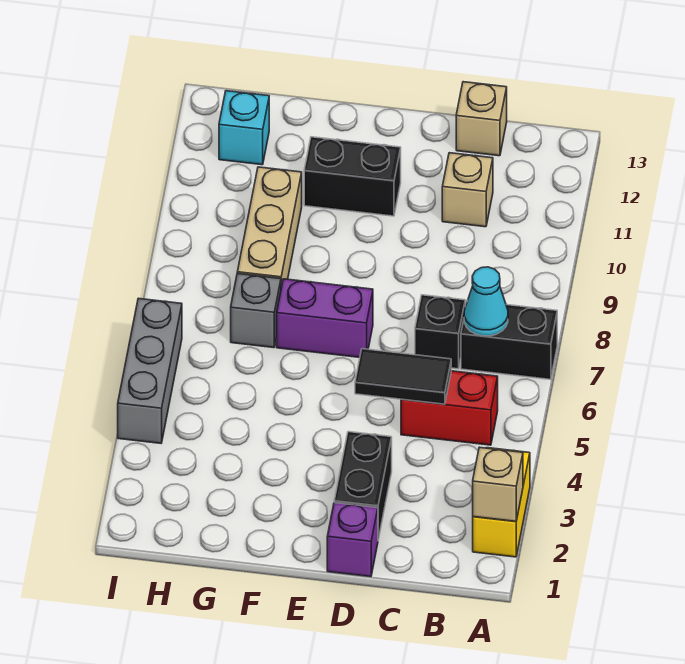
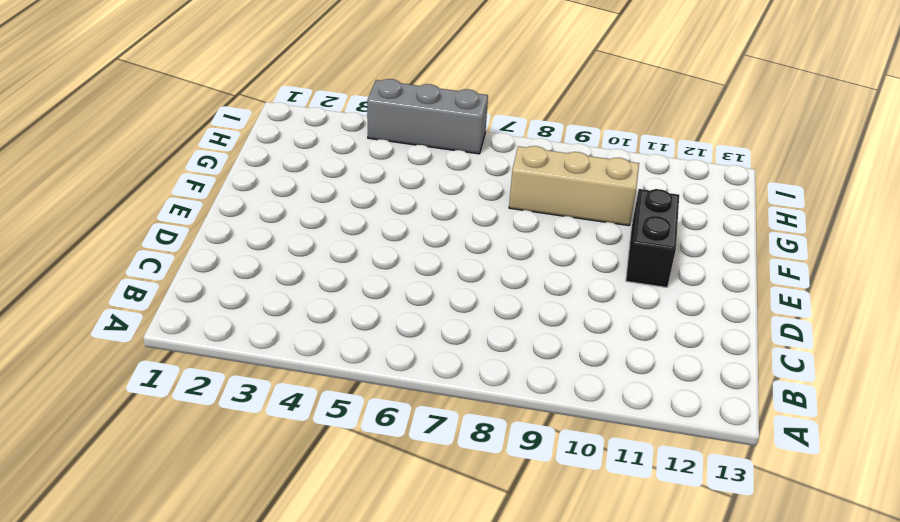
none -> yellow 1x2 brick [473,448,530,557]
none -> black 1x2 brick [461,300,557,380]
none -> red 1x2 brick [401,371,498,445]

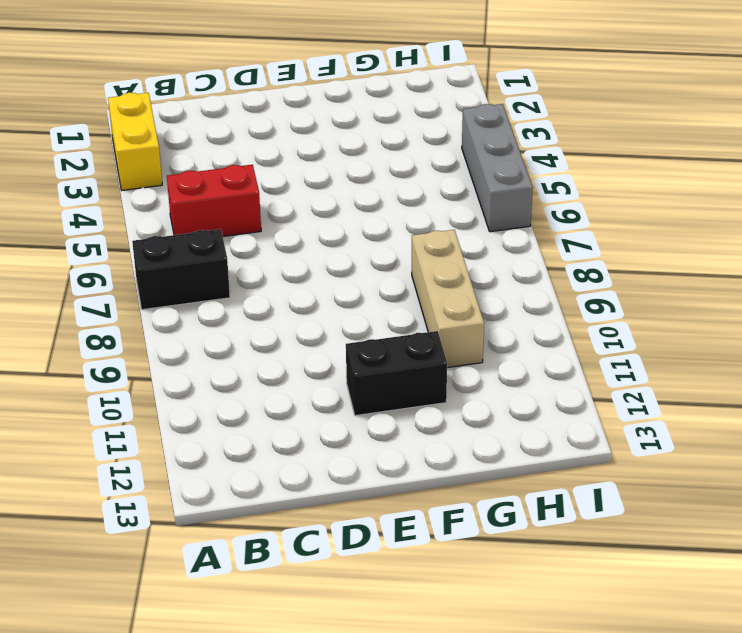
none -> black 1x1 brick [415,295,465,369]
none -> tan 1x1 brick [442,153,493,227]
none -> tan 1x1 brick [456,82,507,156]

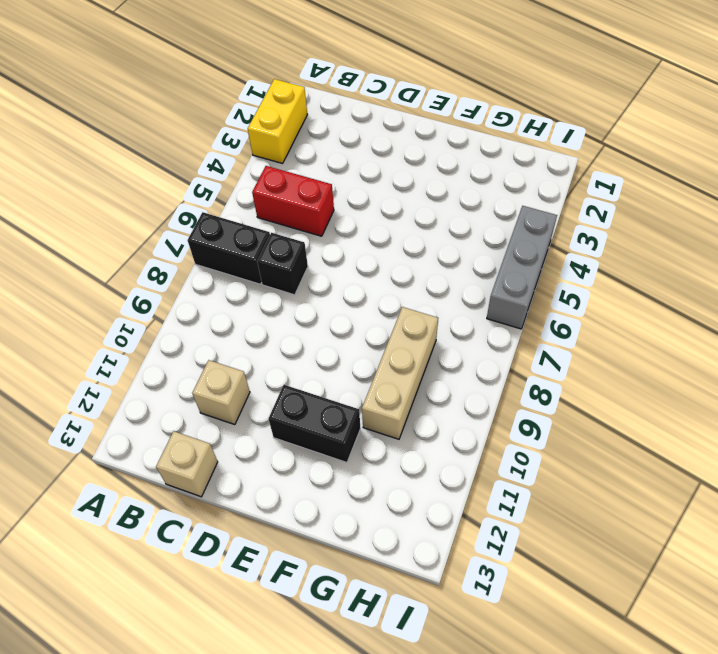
none -> purple 1x1 brick [327,503,378,577]
none -> black 1x2 brick [334,432,392,539]
none -> purple 1x2 brick [277,279,373,357]

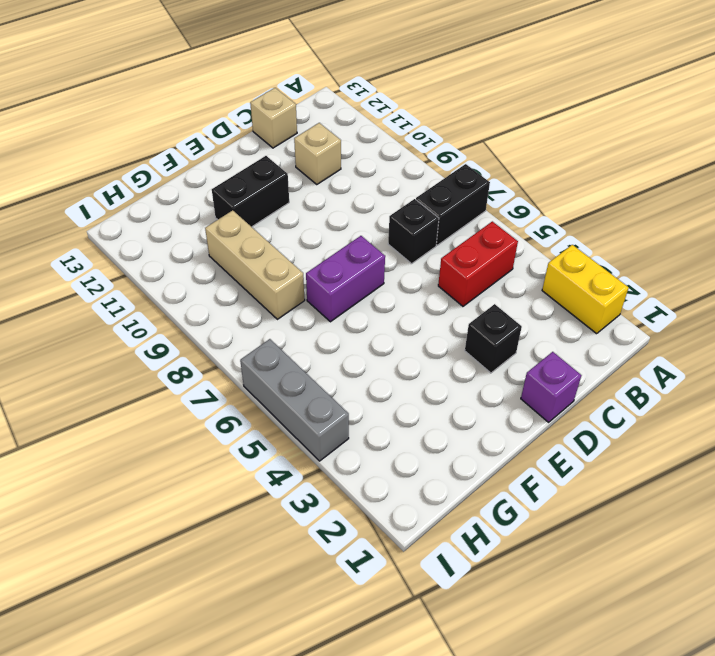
black 1x1 brick [465,304,522,373] -> black 1x2 brick [334,432,392,539]
none -> grey 1x1 brick [231,274,281,348]
none -> cyan 1x1 brick [219,91,269,165]
none -> tan 1x1 brick [473,447,523,521]

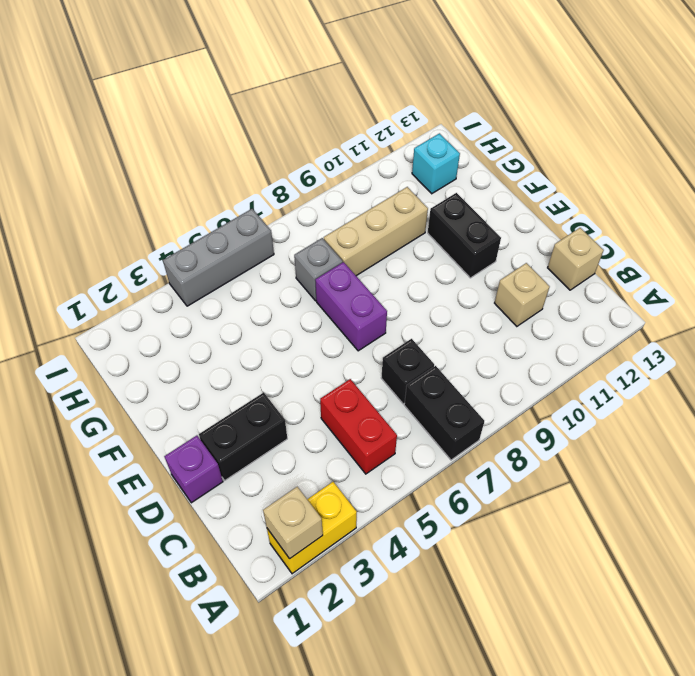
none -> cyan 1x1 cone [464,267,508,336]
none -> black 1x2 tile [355,349,451,404]

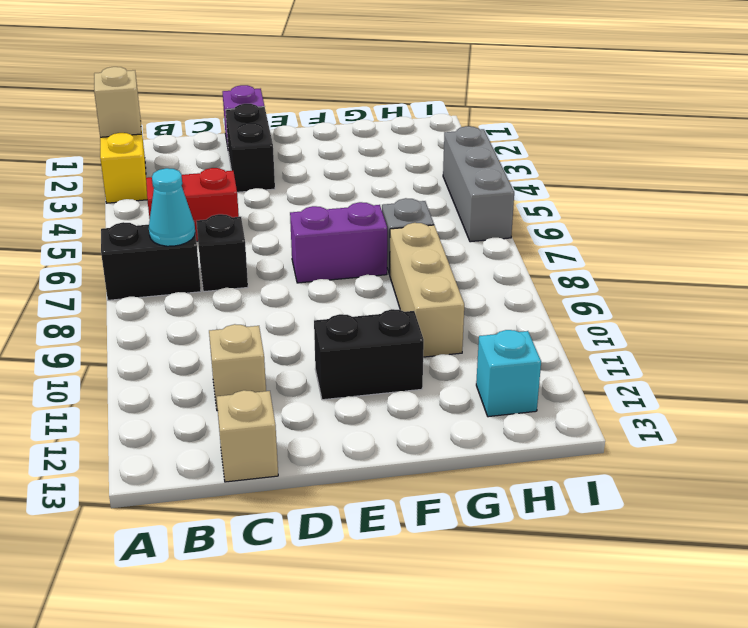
none -> black 1x2 tile [355,349,451,404]

